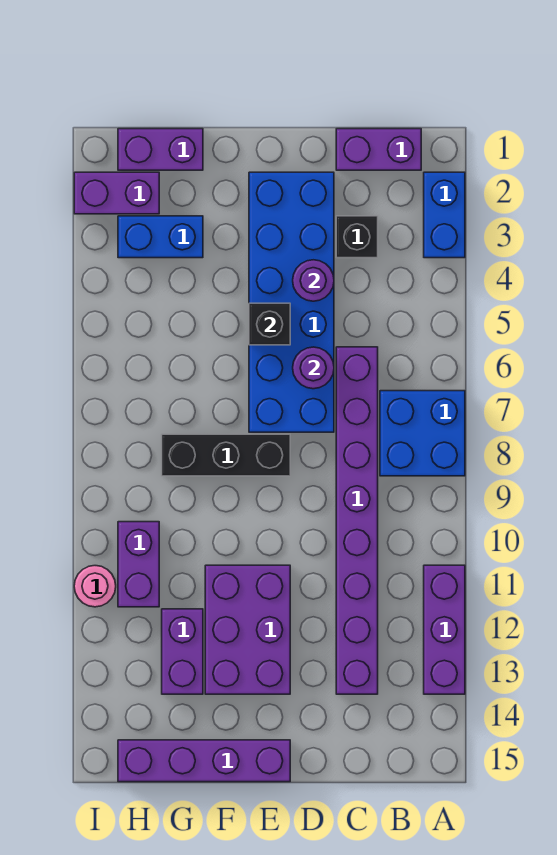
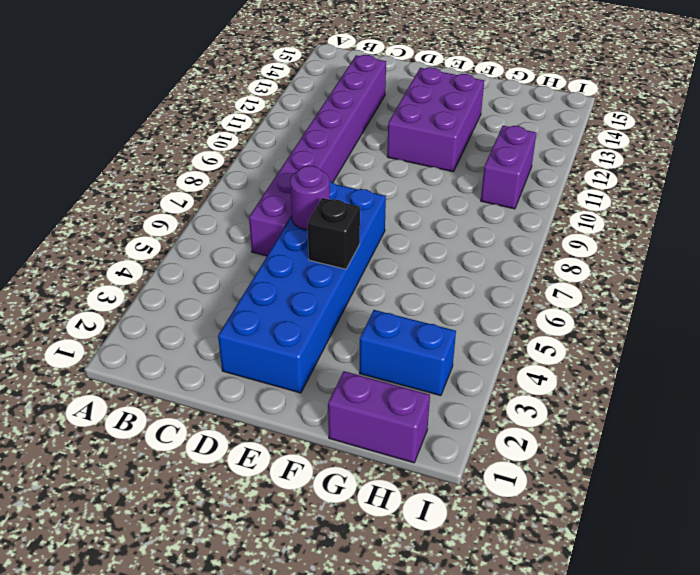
none -> blue 1x2 brick [424,172,465,258]
none -> blue 2x2 brick [380,391,465,476]
none -> purple 1x3 brick [424,565,465,694]

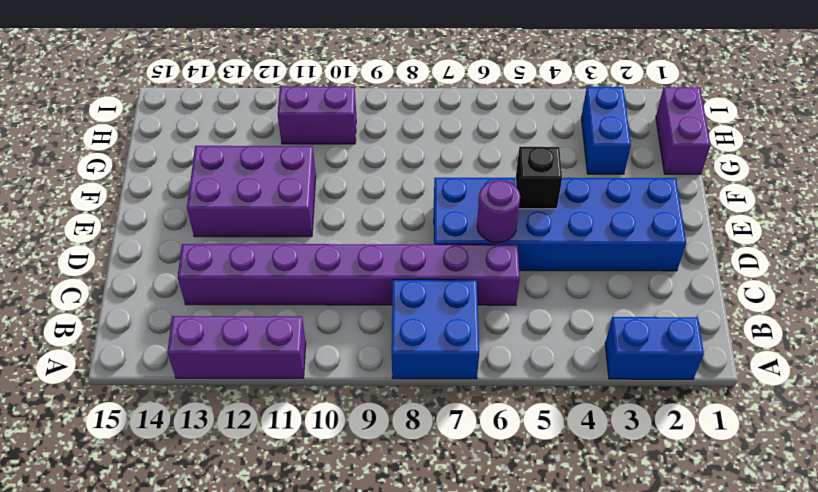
none -> purple 1x2 brick [336,129,421,170]
none -> black 1x1 brick [336,216,378,258]
none -> black 1x3 brick [162,434,290,476]

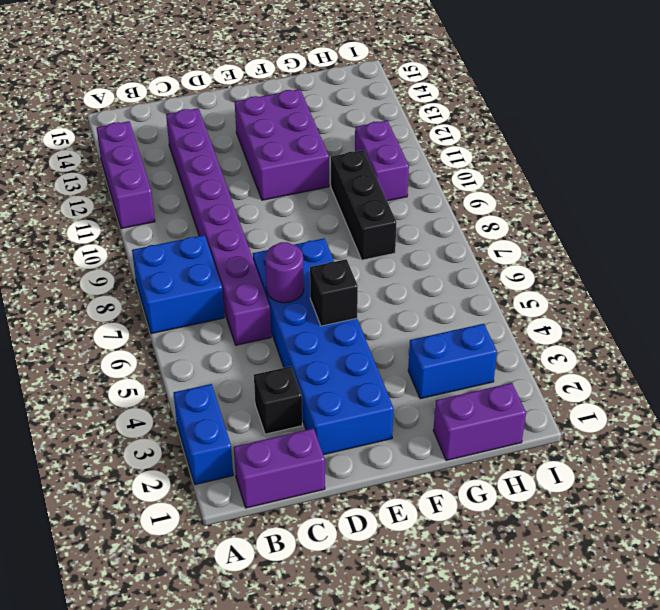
black 1x3 brick [331,150,397,260] -> black 1x3 brick turned to [162,434,290,476]
none -> purple 1x4 brick [118,740,290,782]
none -> purple 1x2 brick [162,609,203,694]
none -> purple 1x2 brick [74,172,159,214]

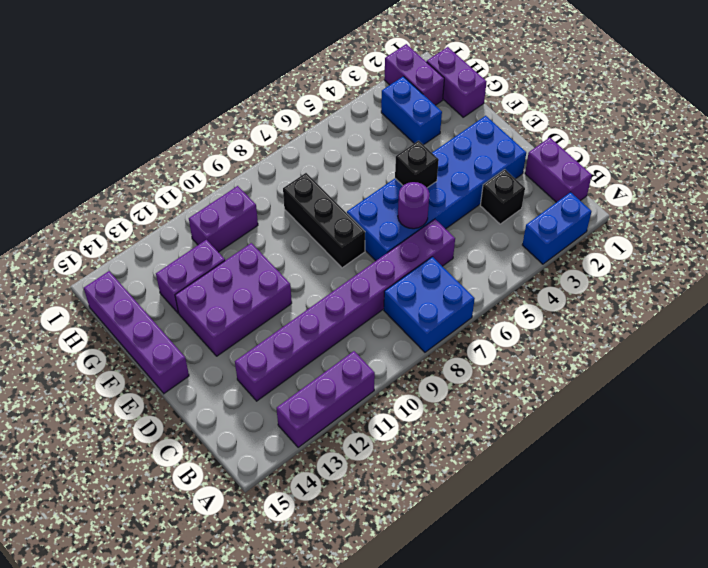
none -> pink 1x1 round brick [74,566,116,607]
none -> purple 1x1 round brick [293,260,334,301]

